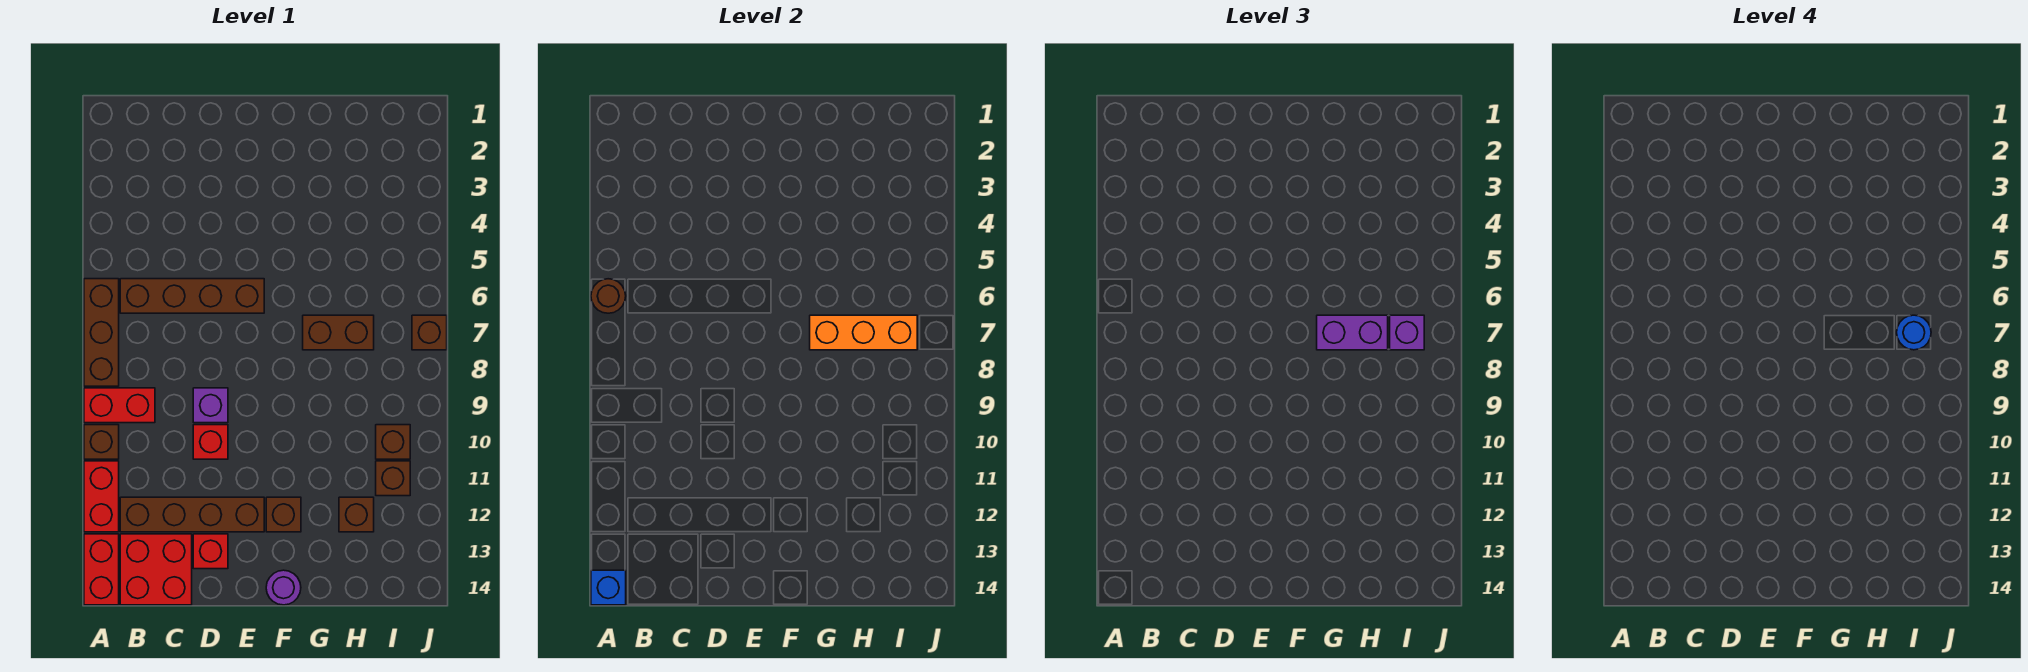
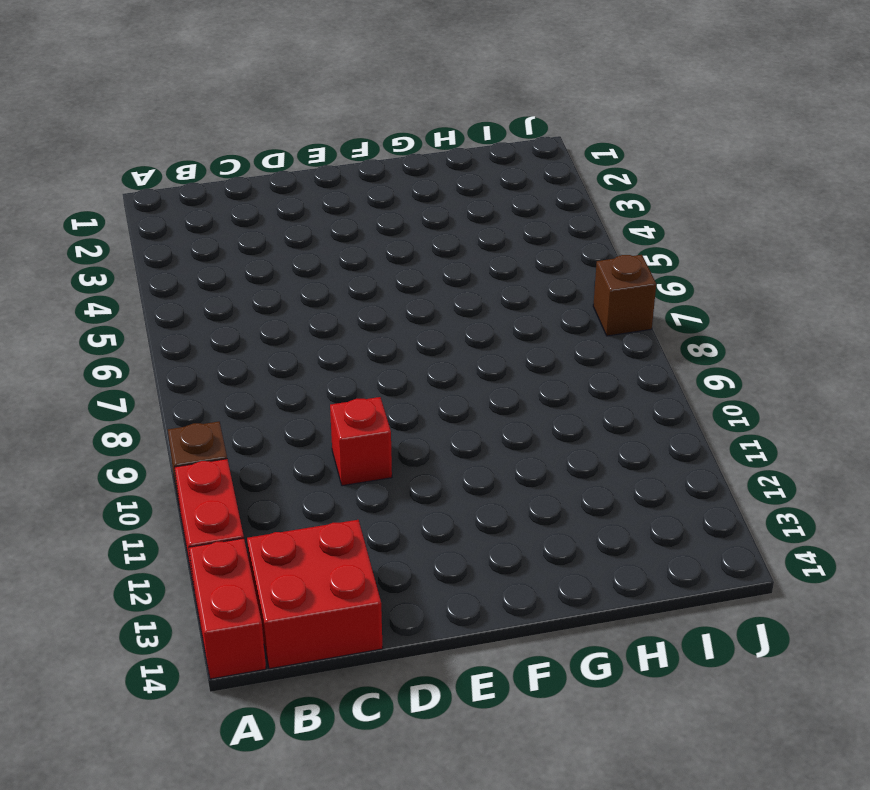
none -> brown 1x3 brick [84,279,119,386]
none -> red 1x2 brick [84,388,155,423]
none -> brown 1x4 brick [120,279,264,313]

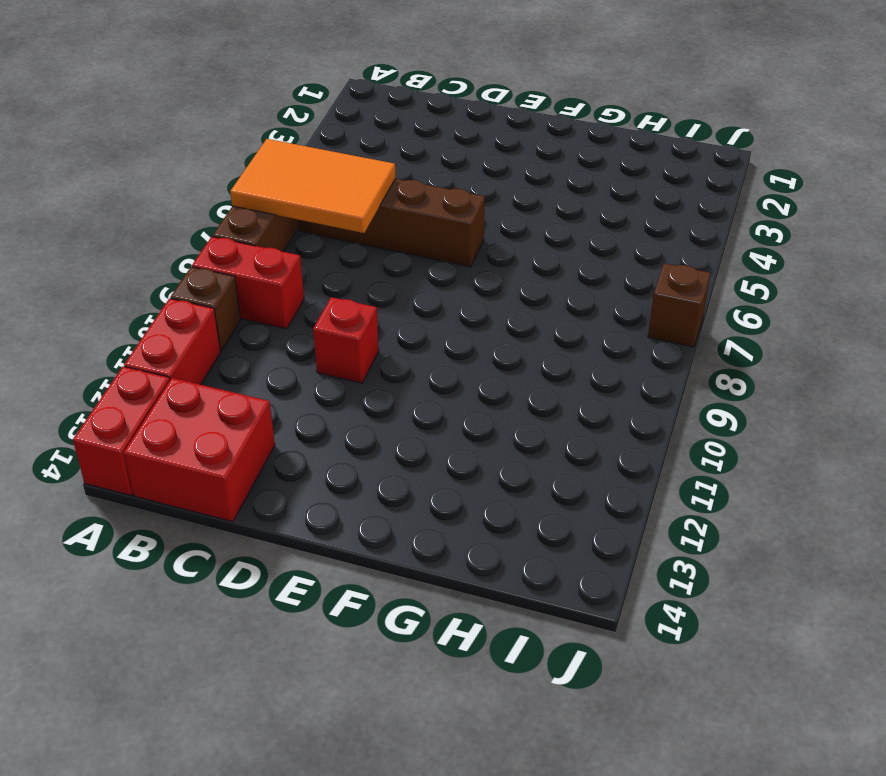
orange 2x3 tile [230,139,396,233] -> brown 1x1 round brick [591,279,626,313]
none -> brown 1x4 brick [120,497,264,532]
none -> purple 1x1 brick [193,388,228,423]
none -> red 1x1 brick [193,534,228,569]

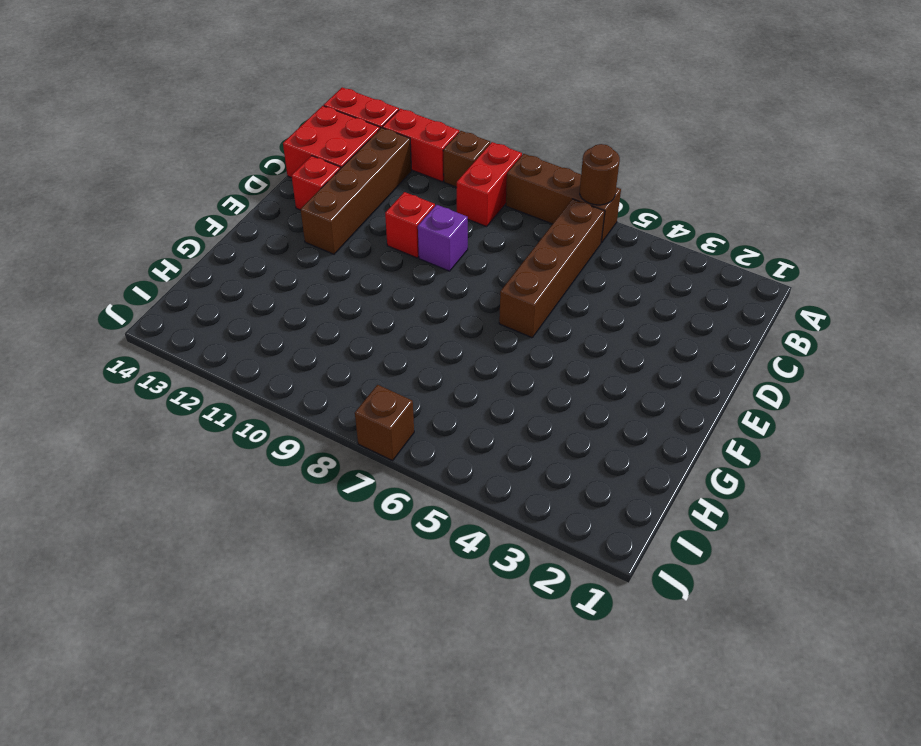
none -> brown 1x1 brick [266,497,301,532]
none -> purple 1x1 round brick [266,570,301,605]
none -> brown 1x2 brick [303,315,374,350]

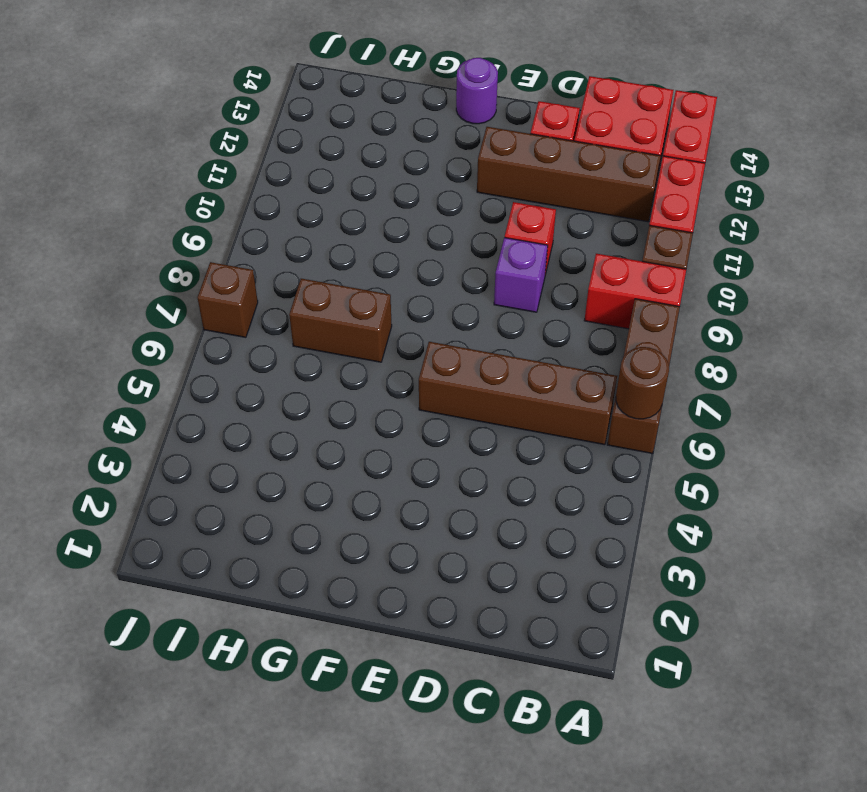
none -> brown 1x1 brick [266,497,301,532]
none -> brown 1x1 brick [339,497,374,532]
none -> brown 1x1 brick [376,425,410,459]

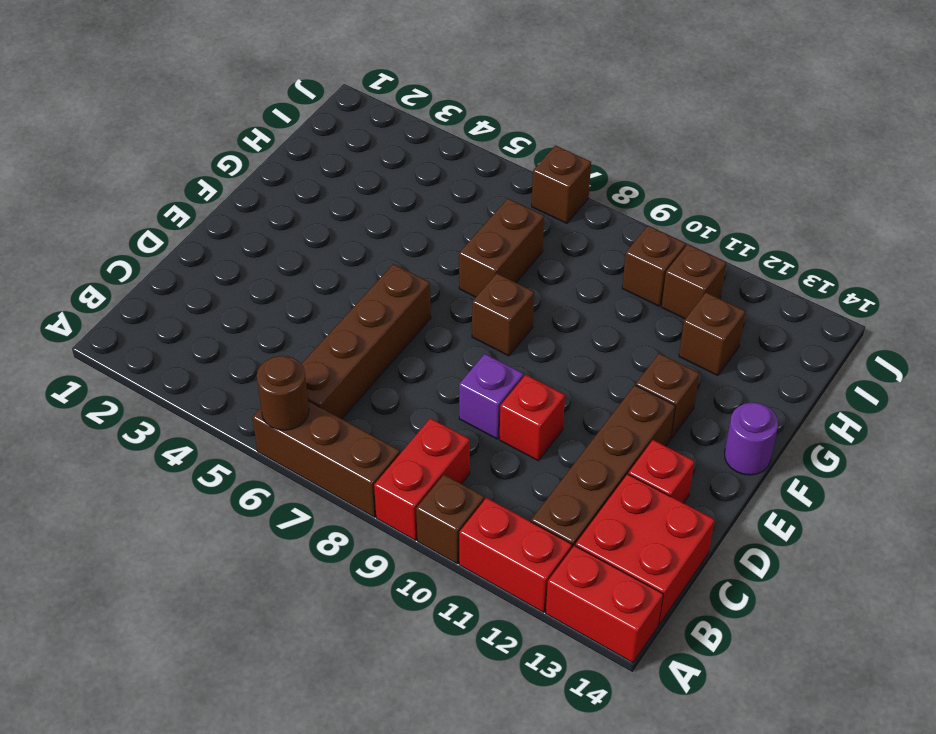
brown 1x1 brick [472,274,534,356] -> none
none -> blue 1x1 brick [591,570,626,605]
none -> orange 1x3 brick [810,315,917,350]
none -> purple 1x2 brick [1317,315,1388,350]

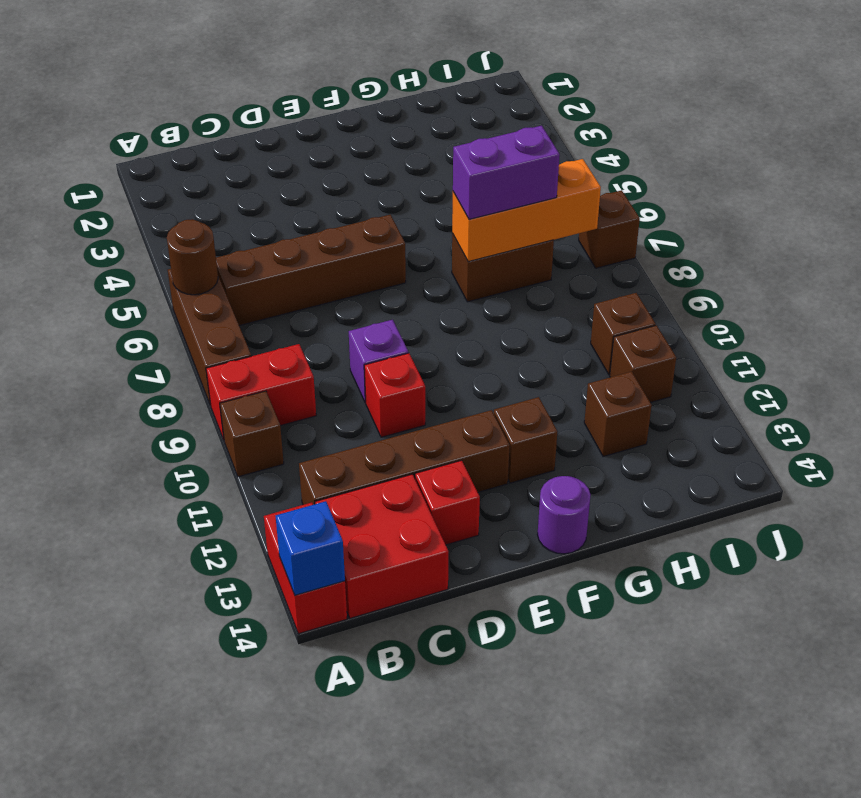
none -> red 1x2 brick [84,461,119,532]
none -> purple 1x1 brick [1390,315,1424,350]
none -> blue 1x1 round brick [1897,315,1931,350]

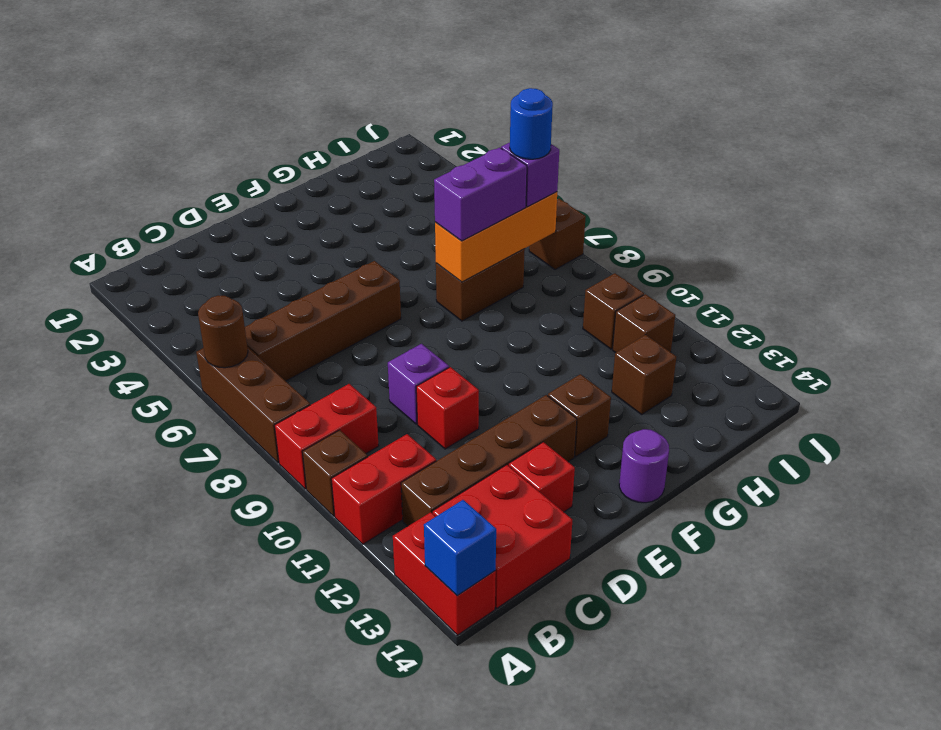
red 1x2 brick [331,434,436,544] -> red 1x2 brick turned to [84,461,119,532]

